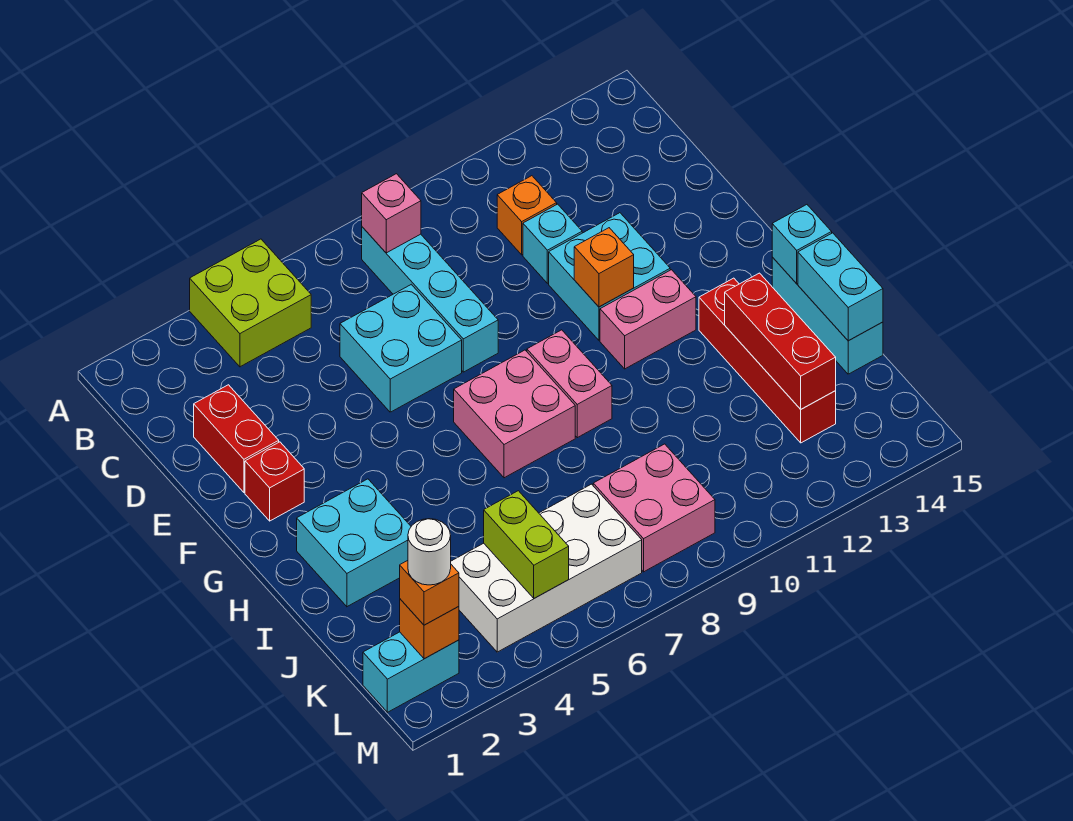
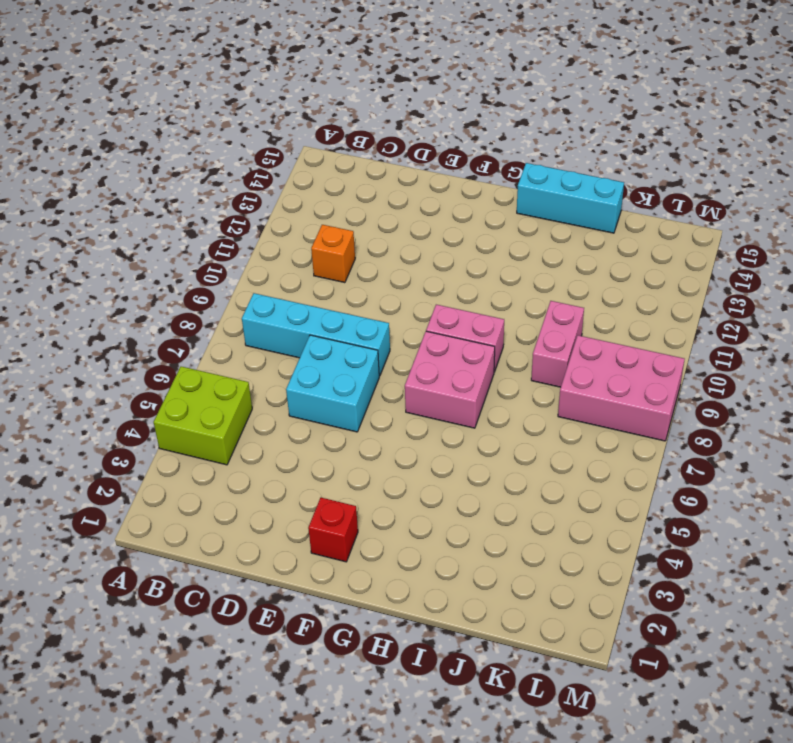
pink 1x2 brick [531,301,584,387] -> pink 1x2 brick moved to [600,270,696,369]
pink 2x3 brick [558,335,685,441] -> pink 2x2 brick [593,444,715,572]
none -> red 1x2 brick [194,385,279,492]
none -> cyan 1x1 brick [523,204,582,283]
none -> cyan 2x2 brick [549,213,670,340]

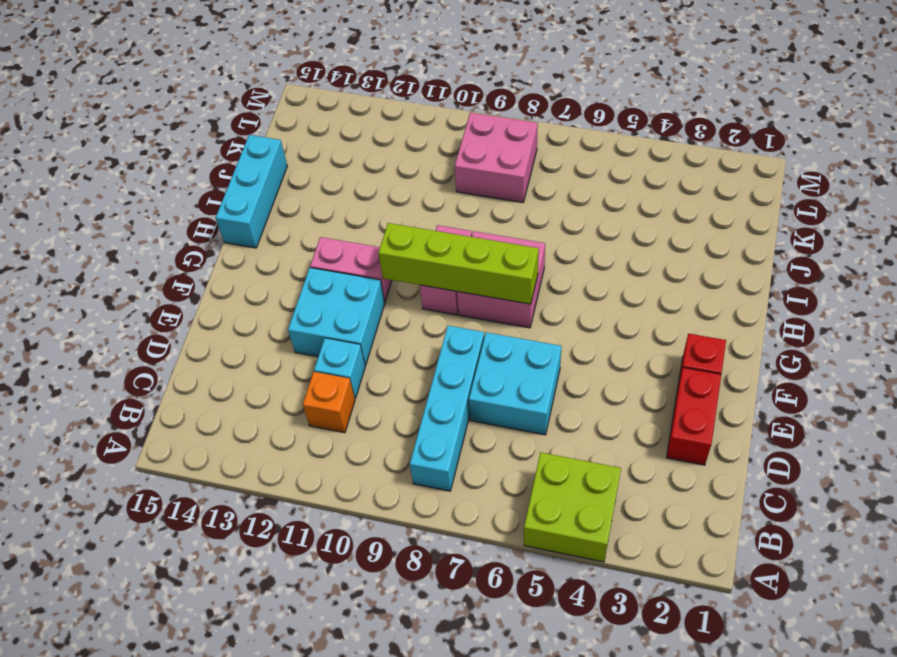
lime 1x4 brick [378,223,539,304] -> none
none -> cyan 2x2 brick [297,479,411,607]
none -> red 1x4 brick [699,278,836,443]
none -> white 2x4 brick [451,484,642,652]

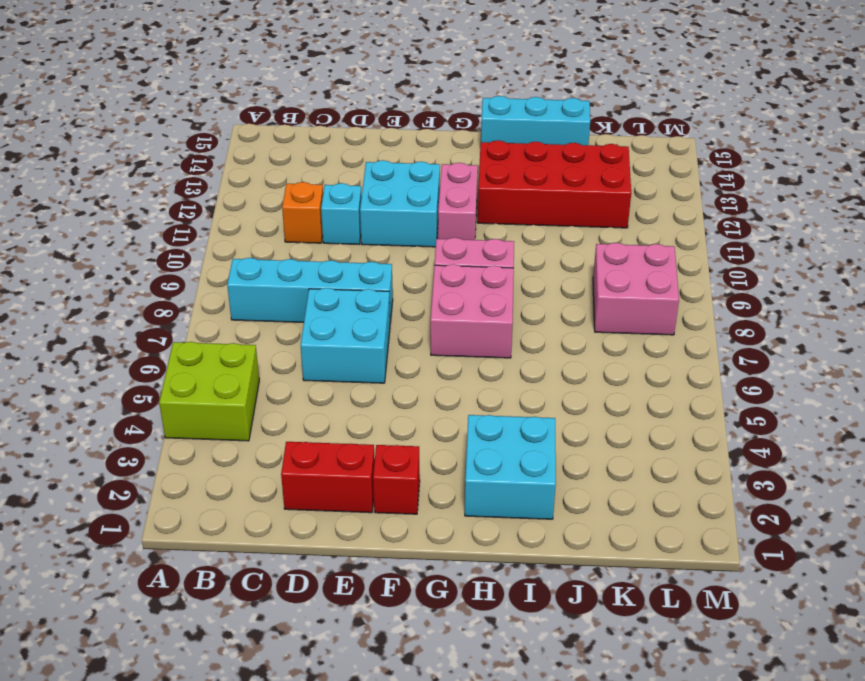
red 2x4 brick [478,140,631,228] -> red 1x4 brick [699,278,836,443]
none -> white 2x4 brick [451,484,642,652]
none -> cyan 1x2 brick [363,632,459,712]
none -> pink 1x1 brick [362,174,421,253]

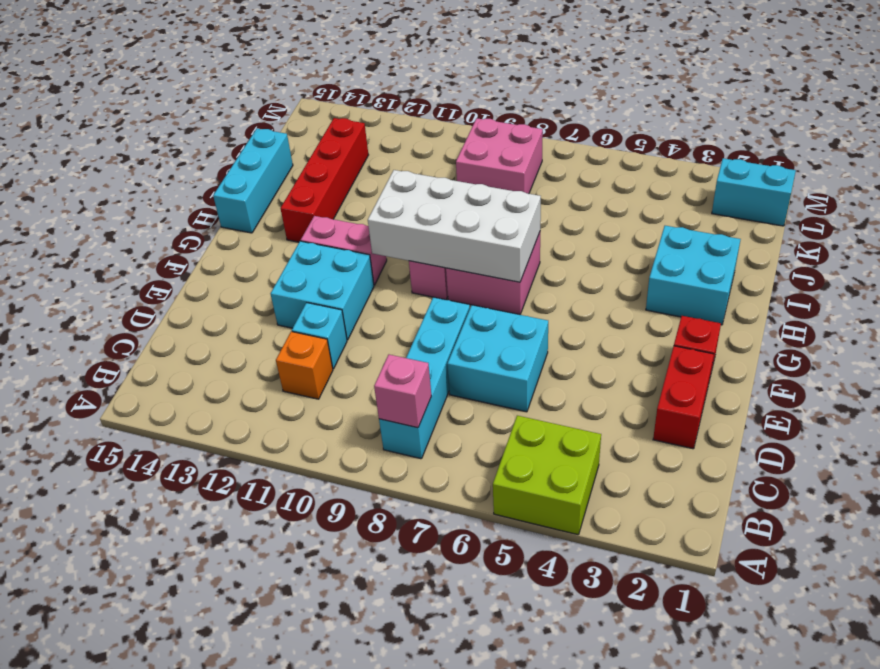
white 2x4 brick [368,170,541,282] -> white 2x4 brick moved to [451,484,642,652]
none -> orange 1x1 brick [574,228,634,307]
none -> cyan 1x1 brick [772,205,832,284]
none -> red 1x3 brick [725,273,836,409]

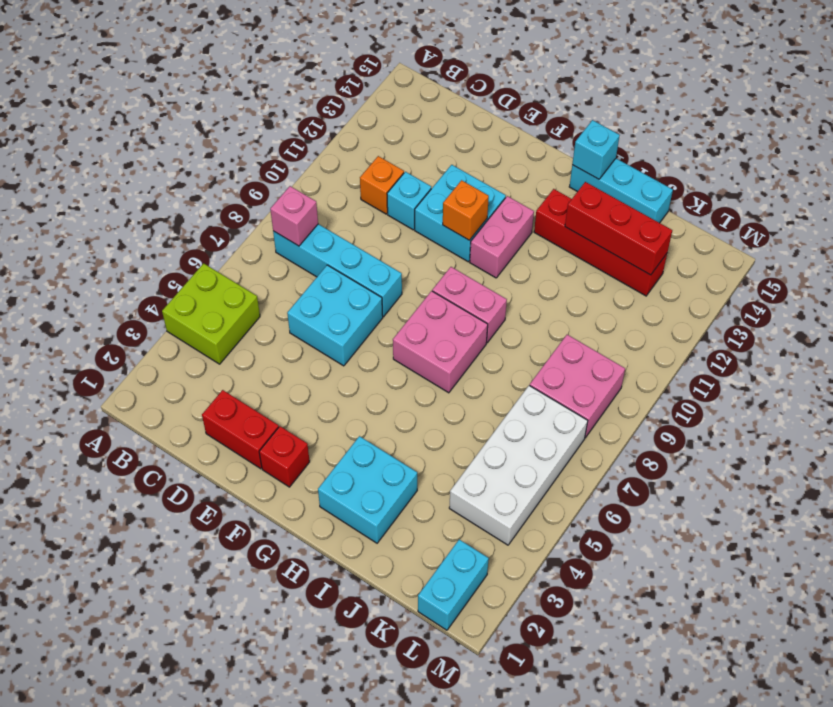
none -> cyan 1x2 brick [798,233,883,341]
none -> lime 1x2 brick [484,491,569,598]
none -> orange 1x1 brick [400,599,459,659]

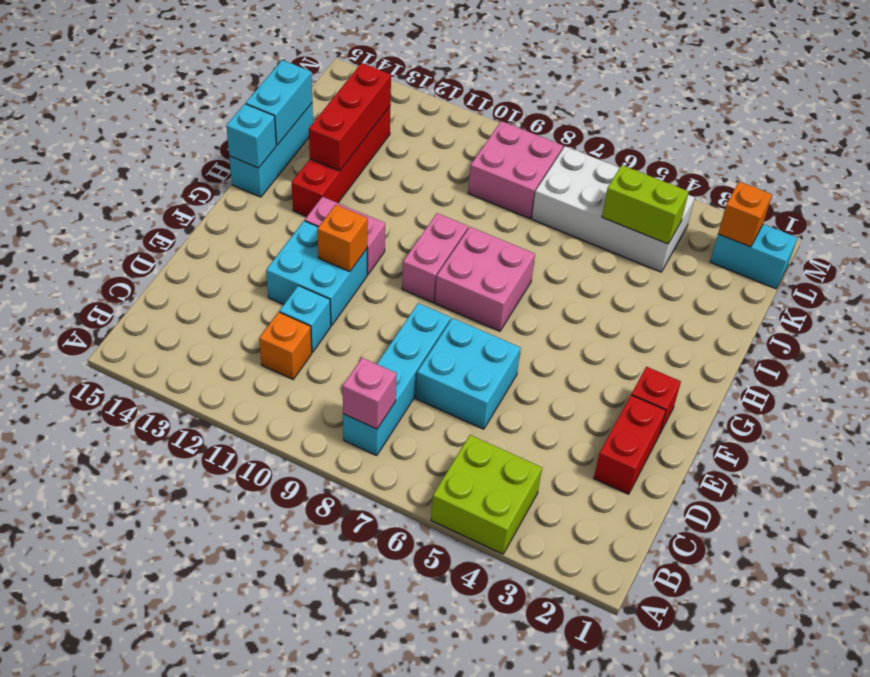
lime 1x2 brick [602,165,689,244] -> lime 1x2 brick turned to [484,491,569,598]
none -> cyan 2x2 brick [297,479,411,607]
none -> orange 1x1 brick [400,560,459,625]
none -> white 1x1 round brick [408,519,451,585]

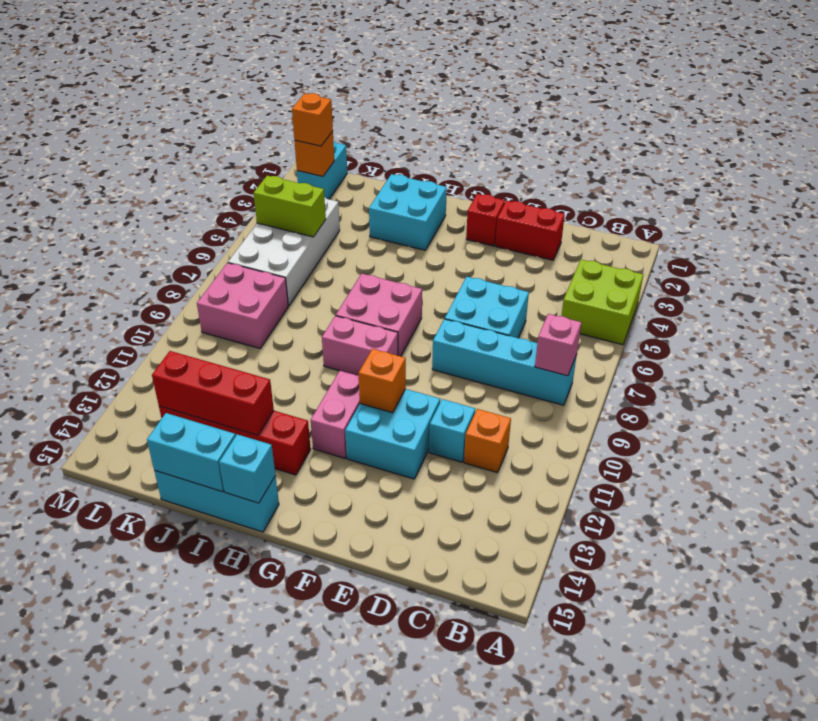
none -> white 1x1 round brick [408,519,451,585]

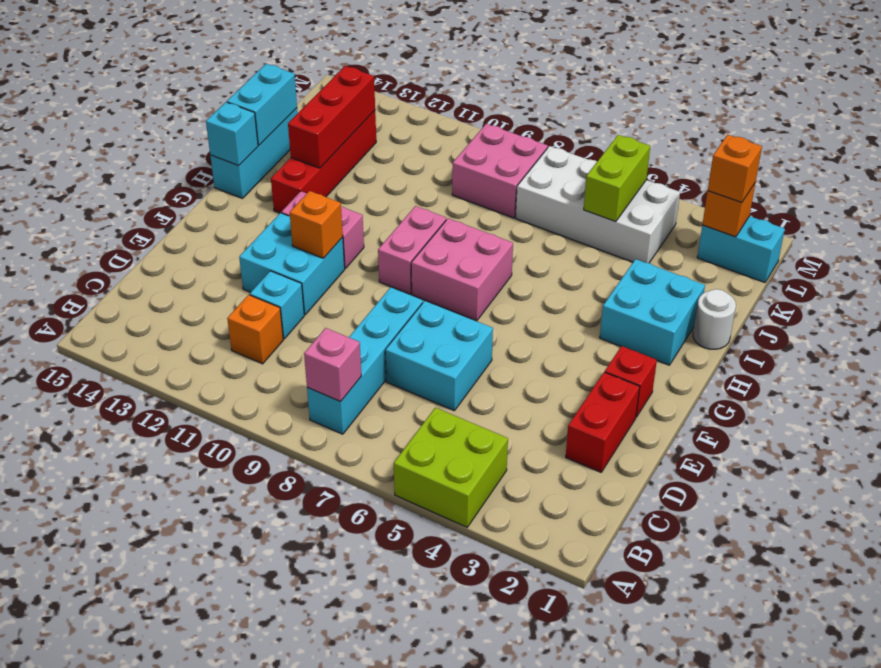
white 1x1 round brick [693,289,736,349] -> white 1x1 round brick moved to [408,519,451,585]

